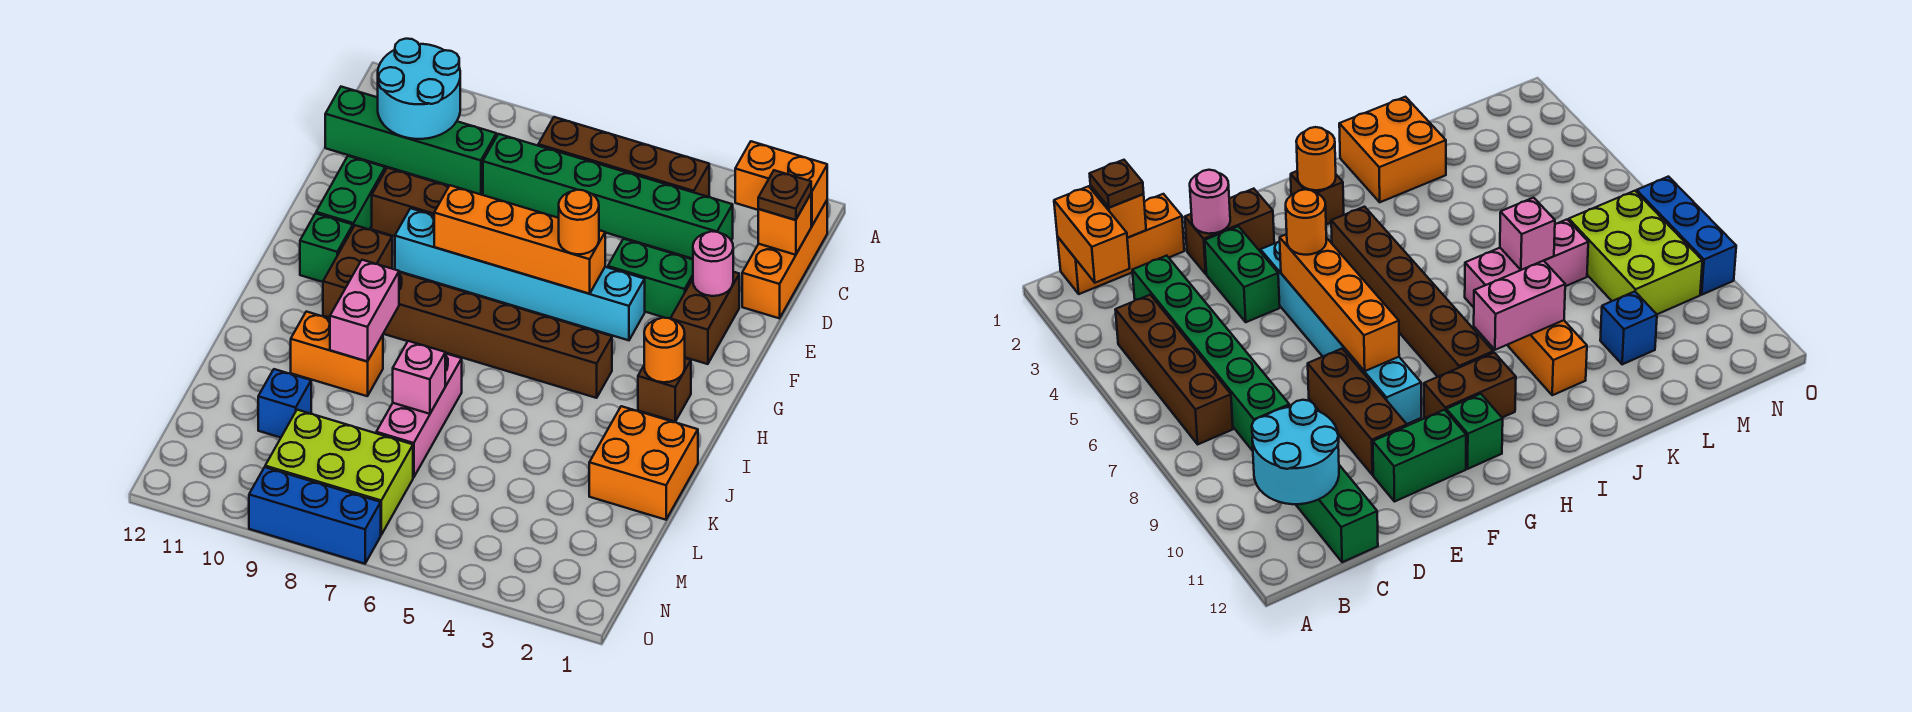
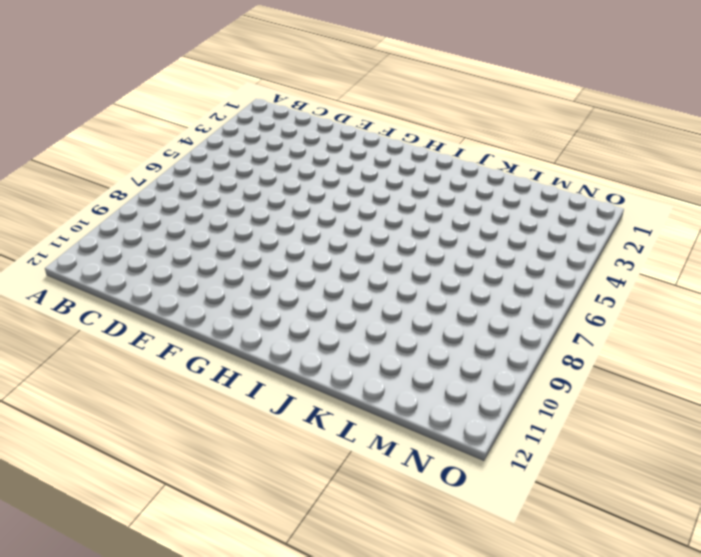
none -> orange 1x3 brick [742,201,827,318]
none -> brown 1x4 brick [538,117,709,197]
none -> green 1x6 brick [483,134,733,259]

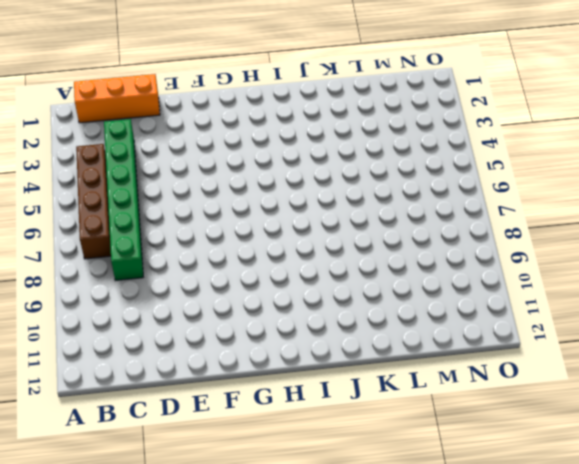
none -> green 1x4 brick [325,87,496,194]
none -> brown 1x2 brick [670,272,739,364]
none -> green 1x2 brick [608,239,693,318]

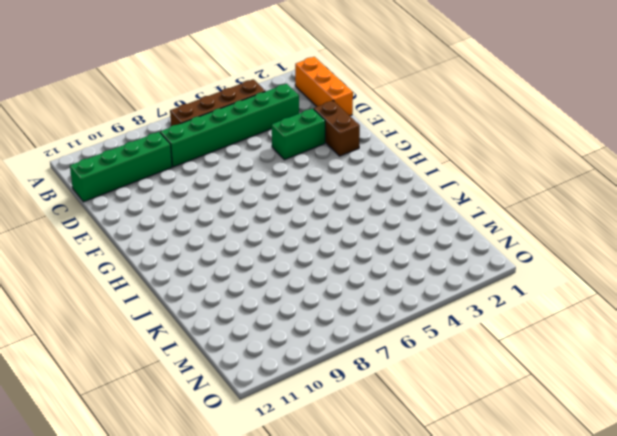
none -> brown 1x3 brick [372,168,449,236]
none -> green 1x2 brick [316,156,385,229]
none -> cyan 1x6 brick [395,208,645,340]

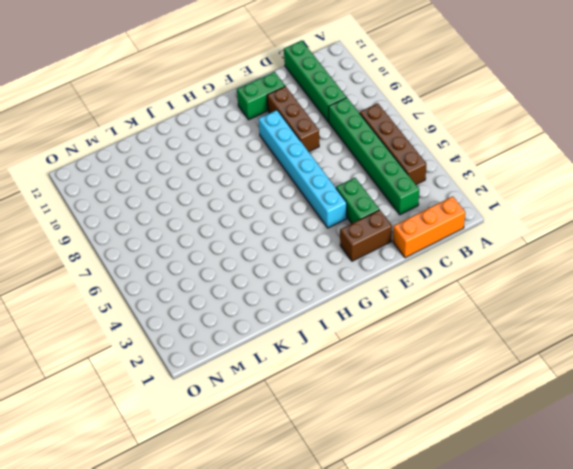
none -> brown 1x2 brick [323,225,392,318]
none -> green 1x1 brick [300,213,353,282]
none -> brown 1x1 brick [638,358,691,421]

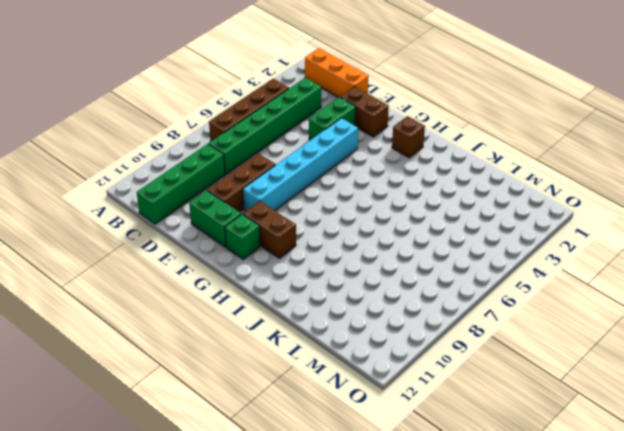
none -> brown 1x6 brick [383,272,612,398]
none -> orange 2x2 brick [589,406,698,520]
none -> pink 1x3 brick [376,353,462,478]

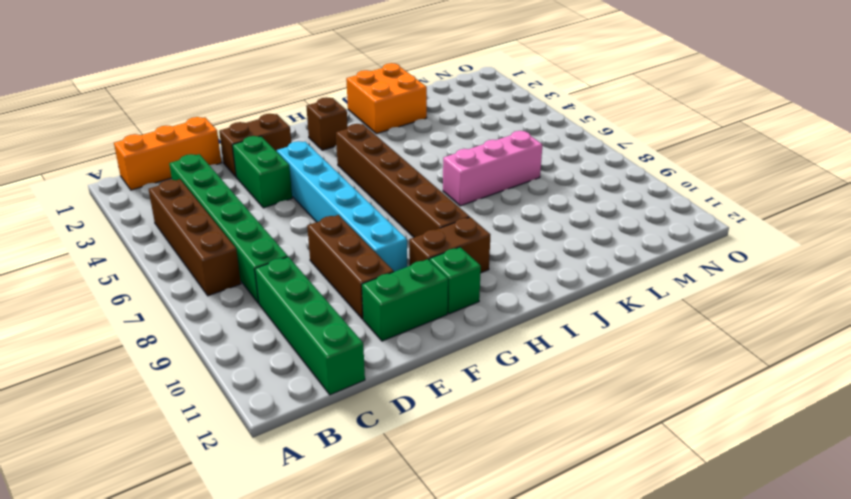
none -> orange 1x2 brick [291,312,383,396]
none -> blue 1x1 brick [258,369,311,438]
none -> lime 2x3 brick [265,410,413,535]

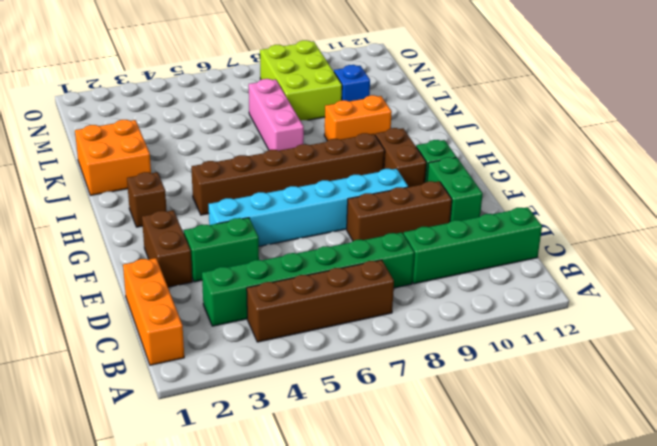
lime 2x3 brick [260,40,342,121] -> lime 2x3 brick turned to [265,410,413,535]
none -> blue 1x3 brick [249,467,381,564]
none -> orange 1x2 brick [735,141,827,226]
none -> cyan 2x2 round brick [378,39,460,139]

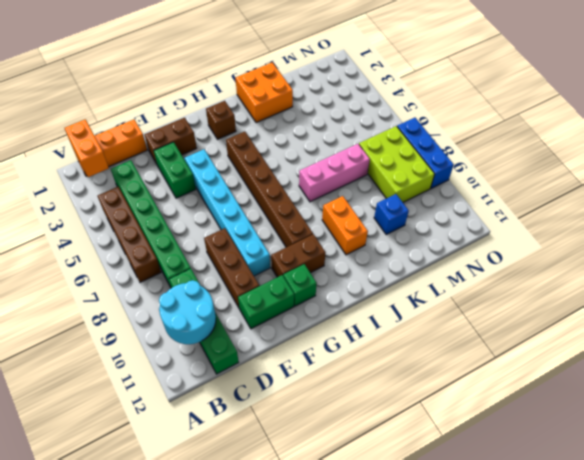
none -> orange 1x1 brick [758,194,811,255]
none -> pink 1x1 round brick [693,231,733,296]
none -> orange 1x4 brick [434,185,605,294]

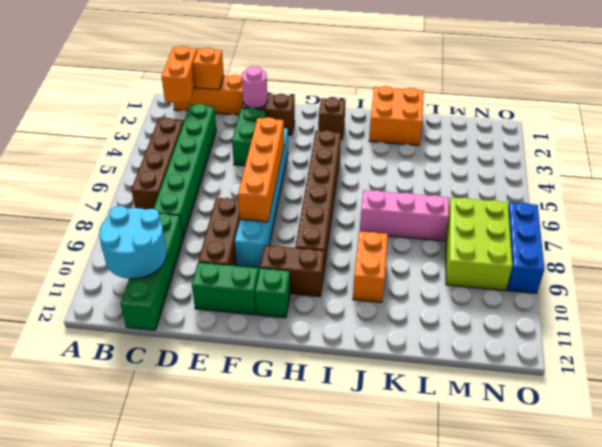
none -> blue 1x1 brick [258,369,311,438]
none -> orange 1x1 round brick [644,318,685,382]
none -> pink 1x2 brick [330,260,399,362]

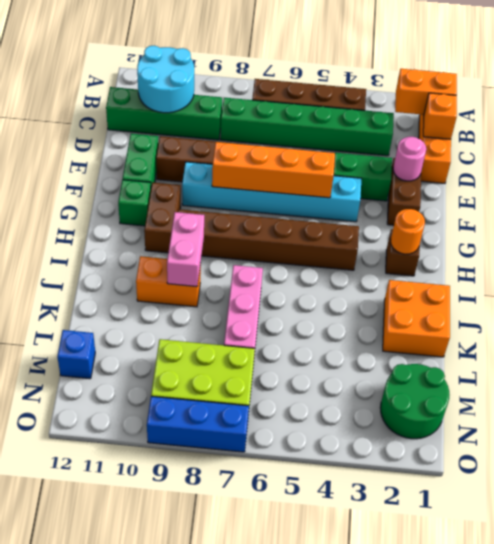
green 2x2 round brick [380,364,449,439] -> none
blue 1x1 brick [57,330,95,379] -> blue 1x1 brick moved to [258,369,311,438]
none -> pink 1x1 brick [393,341,445,414]
none -> brown 1x1 plate [758,170,811,220]
none -> orange 1x1 round brick [559,190,599,254]

